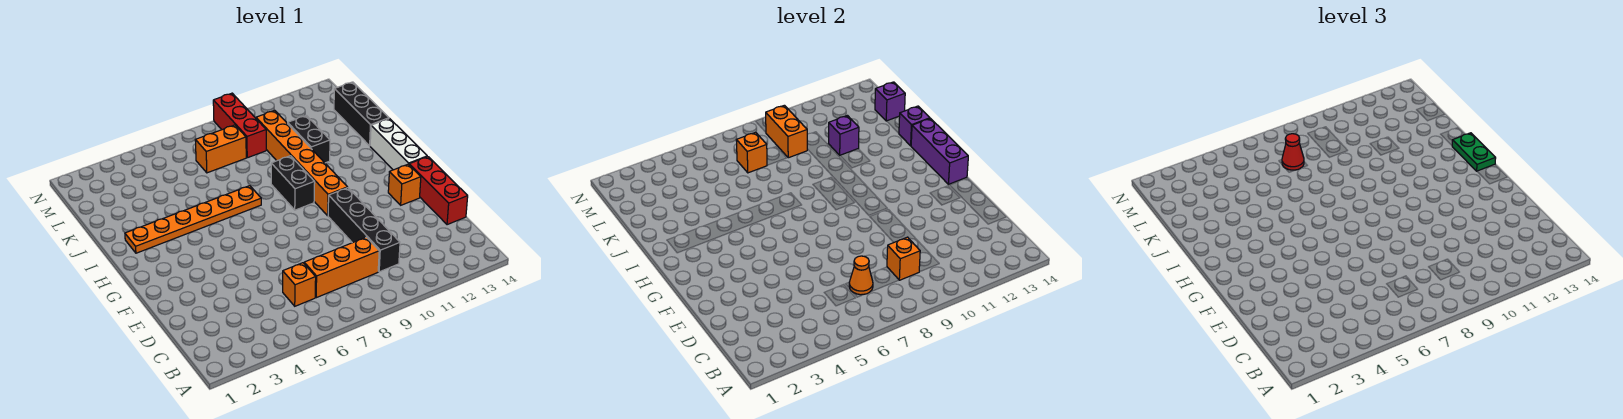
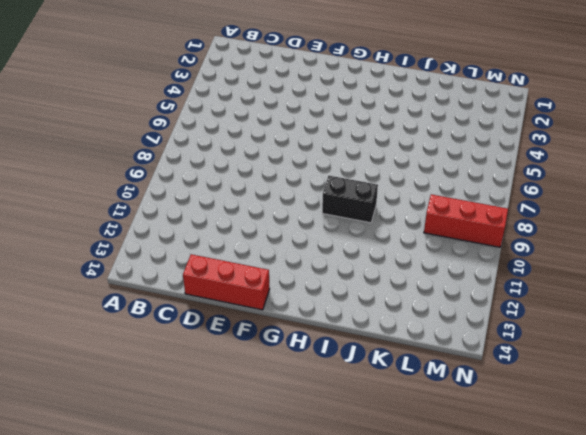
none -> orange 1x1 brick [283,263,316,306]
none -> orange 1x3 brick [304,237,379,298]
none -> black 1x4 brick [328,188,400,272]

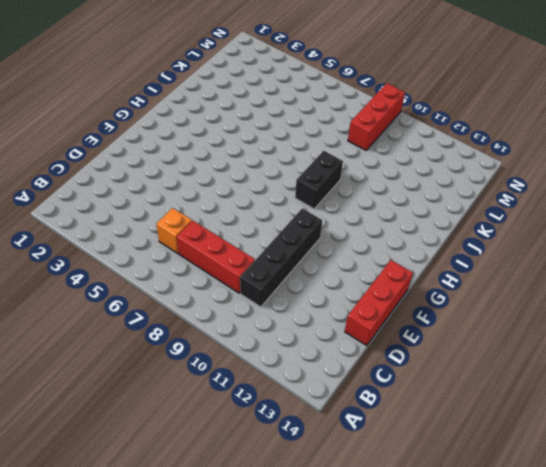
red 1x3 brick [177,220,255,293] -> orange 1x3 brick [304,237,379,298]
none -> orange 1x1 brick [388,164,421,205]
none -> orange 1x6 brick [256,110,348,216]
none -> white 1x3 brick [370,119,427,170]

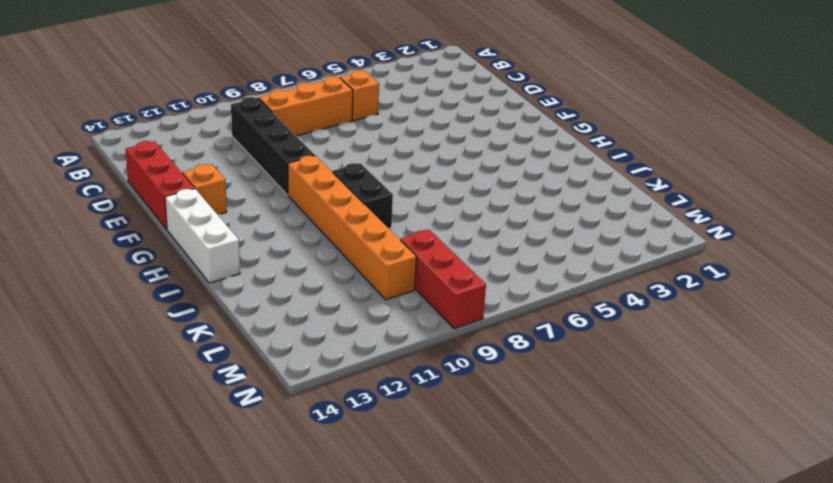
none -> orange 1x6 plate [125,186,261,253]
none -> black 1x2 brick [288,116,330,163]
none -> black 1x3 brick [334,82,389,146]

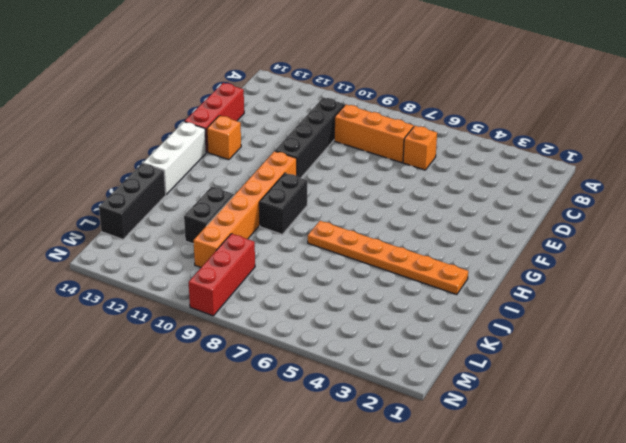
none -> orange 1x2 brick [195,125,246,173]
none -> orange 1x1 cone [849,256,873,295]
none -> orange 1x1 brick [887,237,920,280]

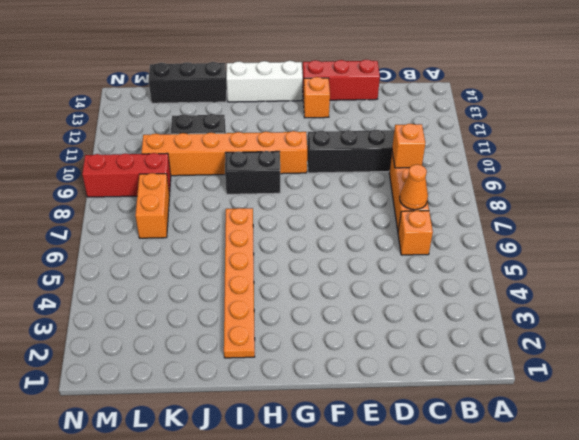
none -> purple 1x3 brick [911,119,968,184]
none -> purple 1x1 brick [899,106,930,146]
none -> purple 1x1 brick [829,116,859,155]

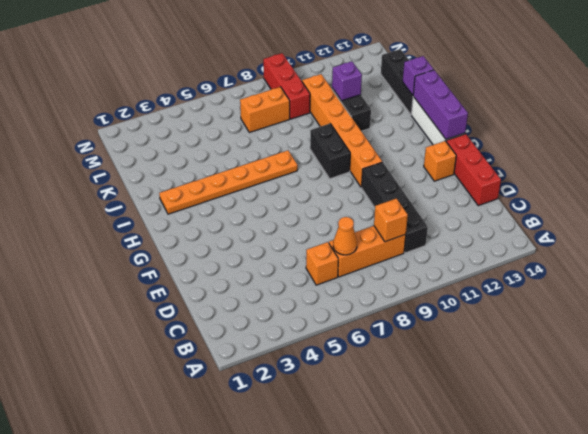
none -> orange 1x1 brick [736,132,767,173]
none -> orange 1x2 brick [766,105,807,158]
none -> purple 1x1 brick [875,82,905,121]

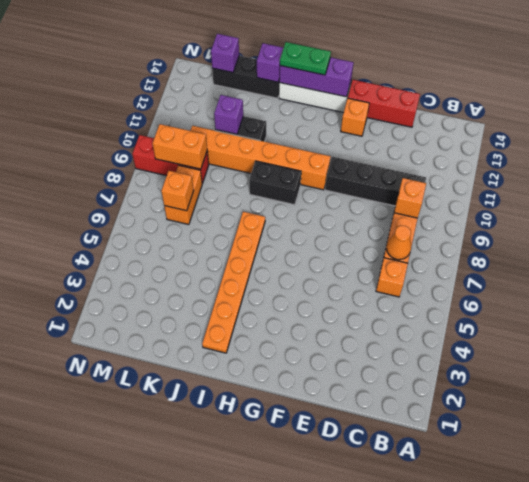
none -> red 1x1 cone [1282,134,1304,170]

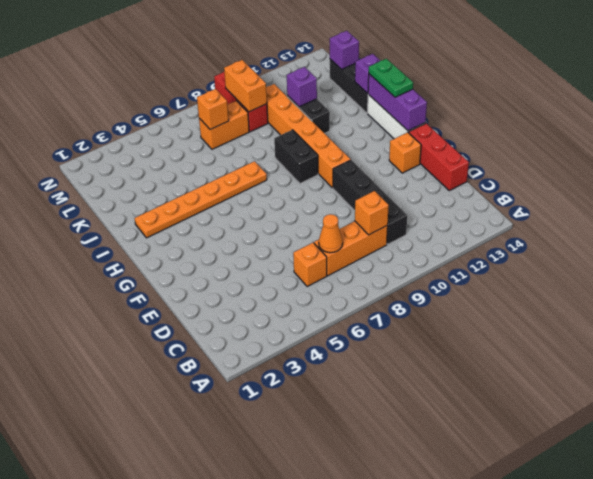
none -> red 1x1 cone [1282,134,1304,170]

